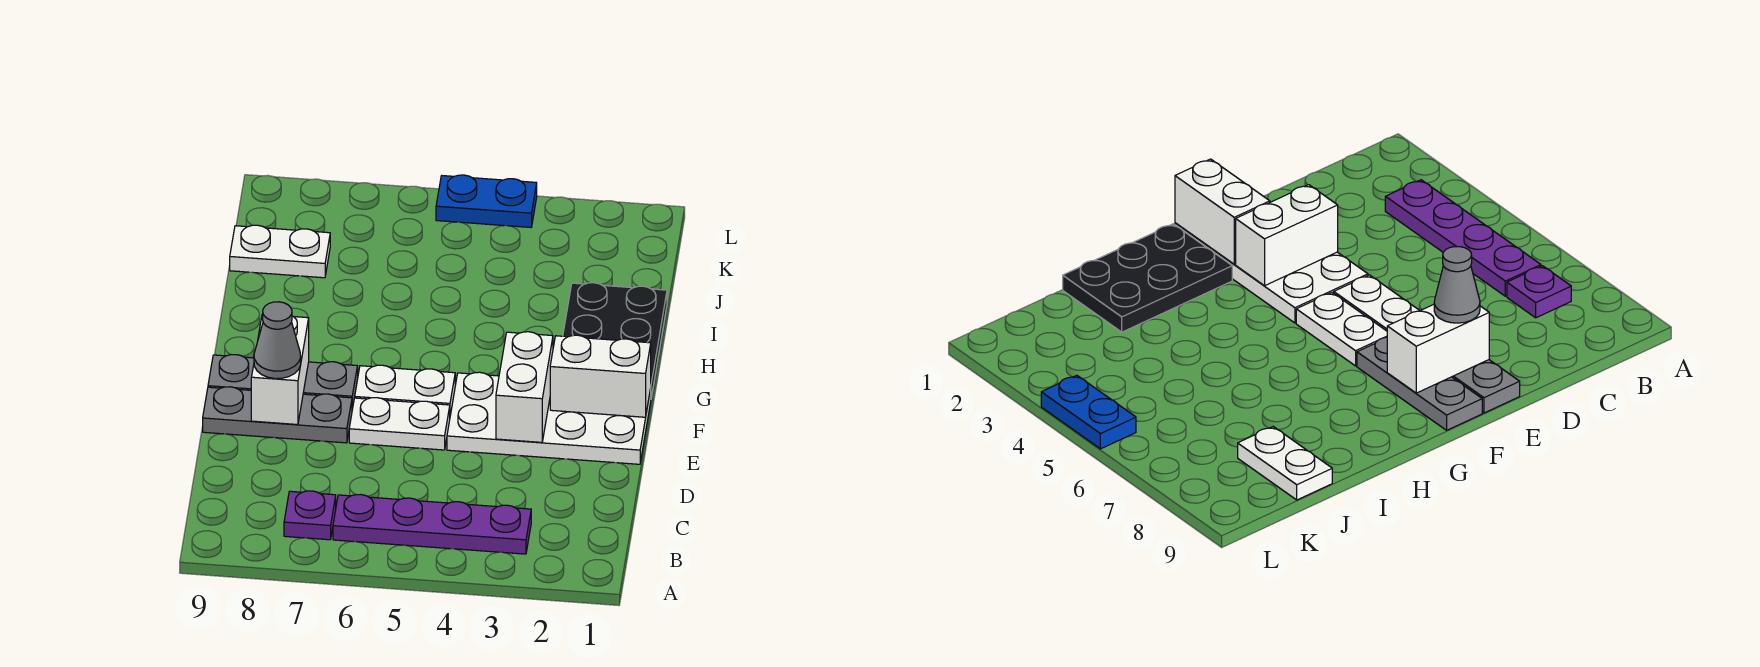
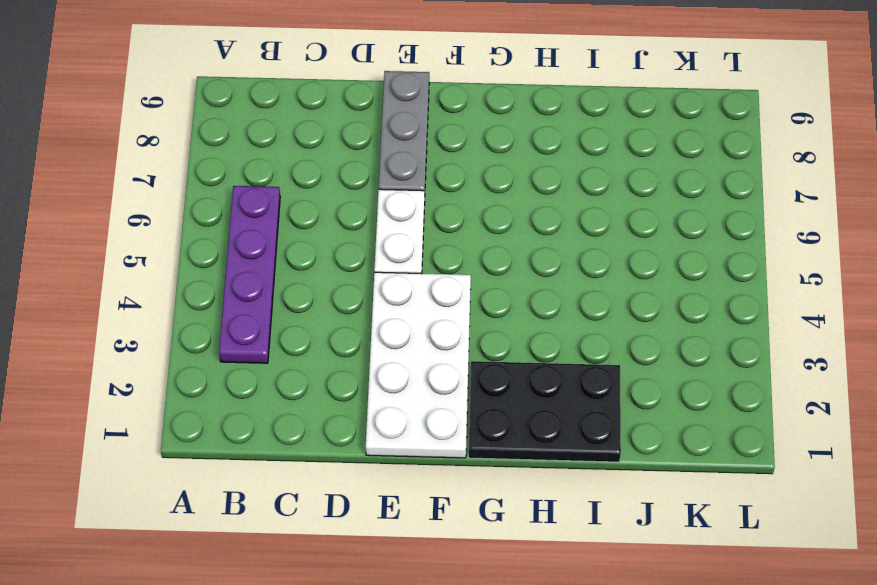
none -> purple 1x1 plate [284,491,336,540]
none -> white 1x2 plate [355,365,455,415]
none -> grey 1x3 plate [208,355,358,409]

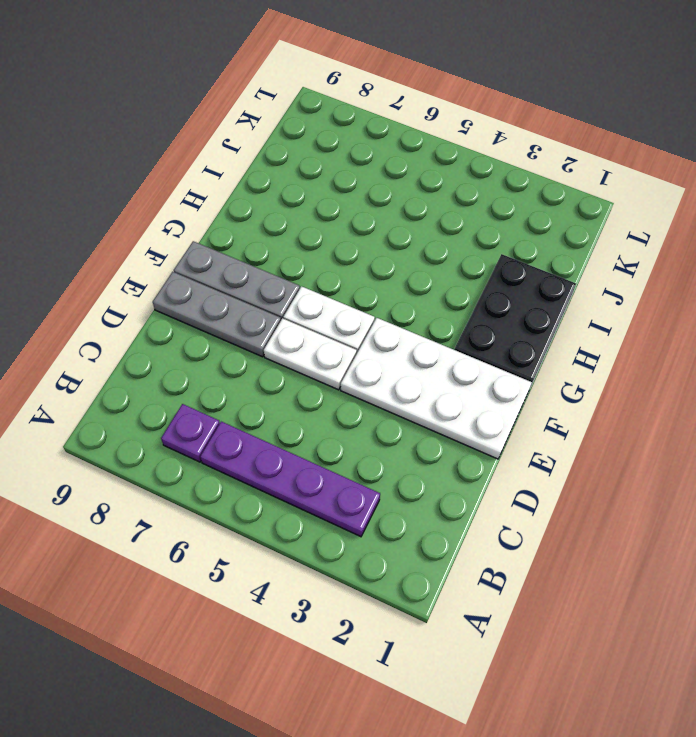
none -> white 1x2 plate [230,225,330,278]
none -> blue 1x2 plate [436,175,537,227]
none -> white 1x2 brick [496,332,553,442]

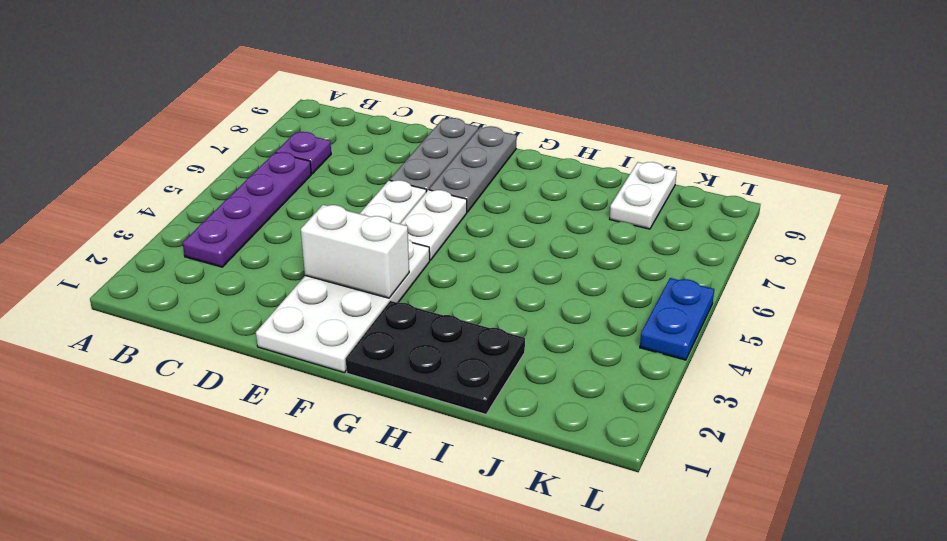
none -> white 1x2 brick [251,314,309,425]
none -> white 1x2 brick [550,335,651,417]
none -> grey 1x1 cone [254,302,301,379]

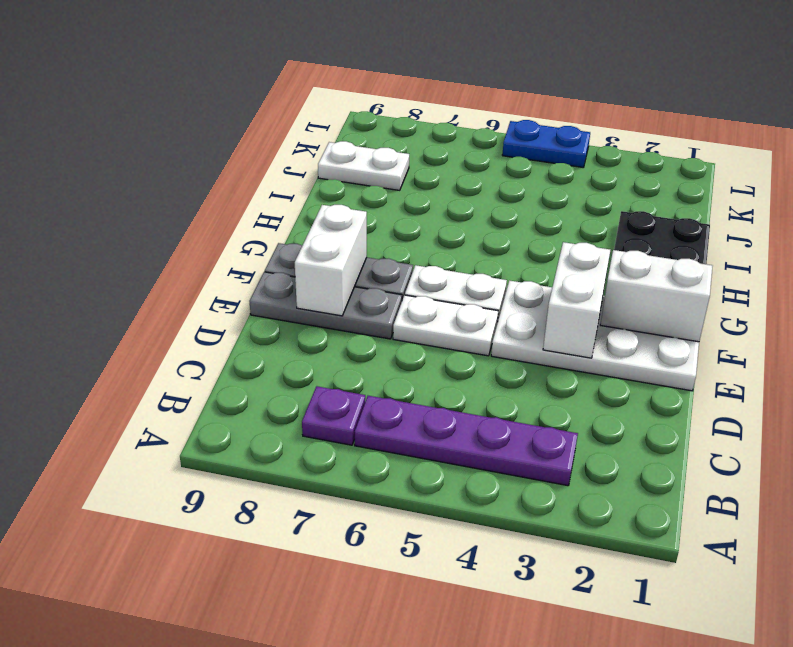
none -> grey 1x1 cone [254,302,301,379]

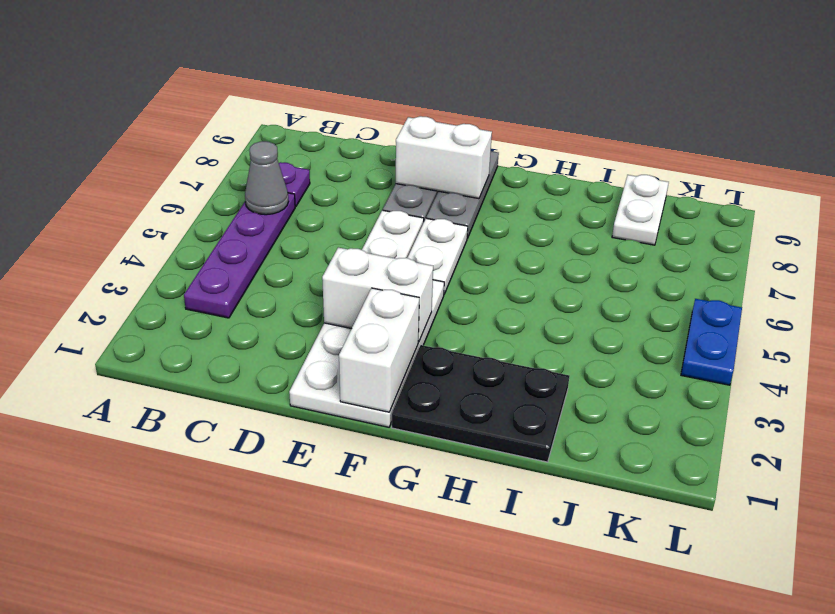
grey 1x1 cone [245,141,288,215] -> grey 1x1 cone moved to [254,302,301,379]

